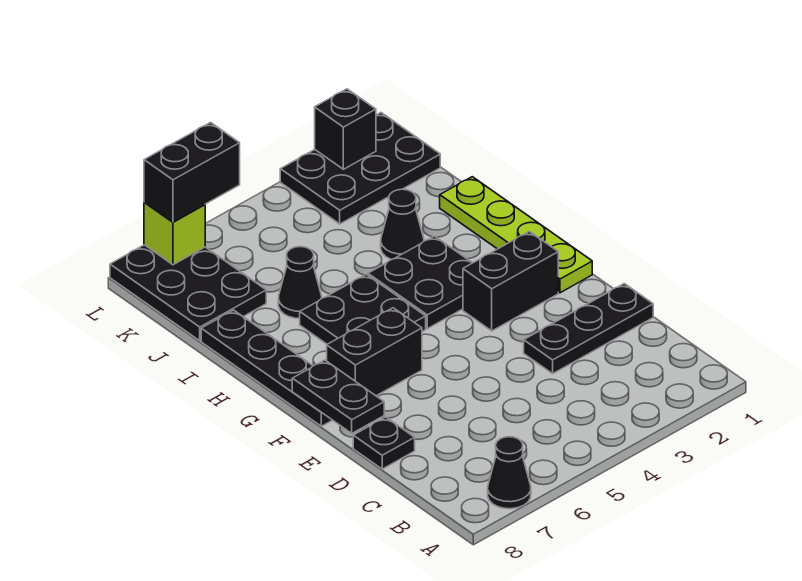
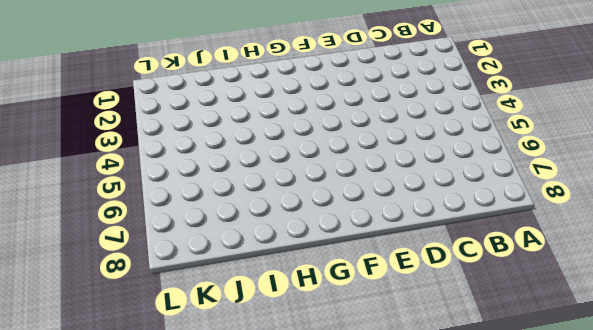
none -> black 1x1 cone [488,437,531,509]
none -> black 1x3 plate [524,284,653,374]
none -> black 1x1 plate [353,417,415,469]

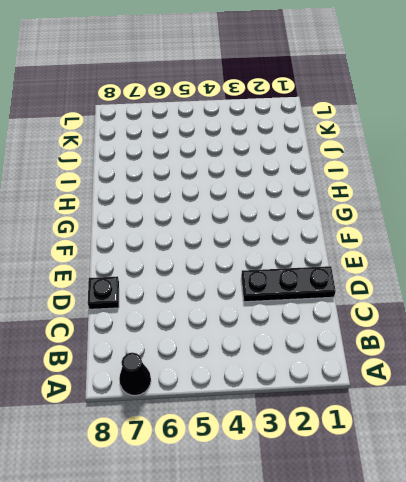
none -> lime 1x4 plate [440,177,592,293]
none -> black 1x2 brick [463,231,558,331]
none -> black 1x2 brick [327,308,422,396]

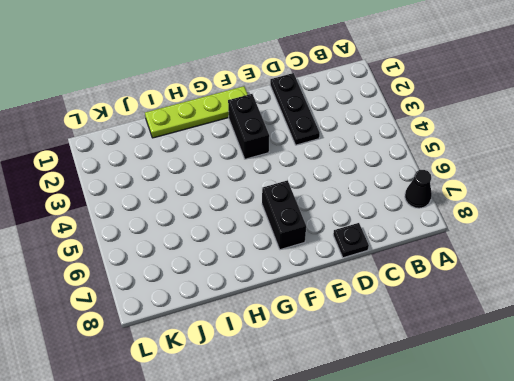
none -> black 1x4 plate [201,310,332,426]
none -> black 2x2 plate [368,236,472,329]
none -> black 2x2 plate [300,274,426,344]

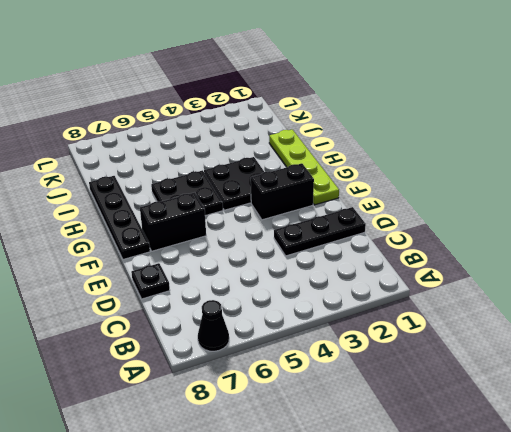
none -> black 1x1 cone [381,189,424,260]
none -> black 1x1 cone [278,247,322,318]
none -> black 2x3 plate [110,245,266,341]

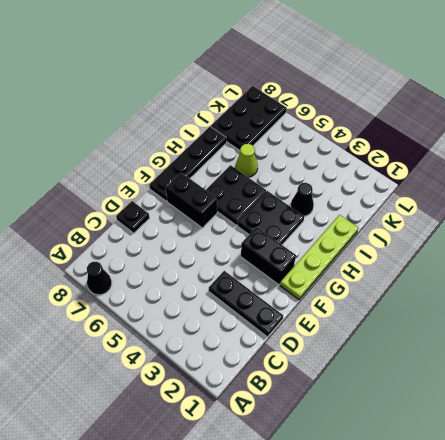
lime 1x1 cone [236,144,258,177] -> black 1x1 cone [278,247,322,318]
none -> black 2x3 plate [280,113,440,224]
none -> black 1x2 plate [292,360,384,433]
none -> black 1x1 brick [315,89,376,169]

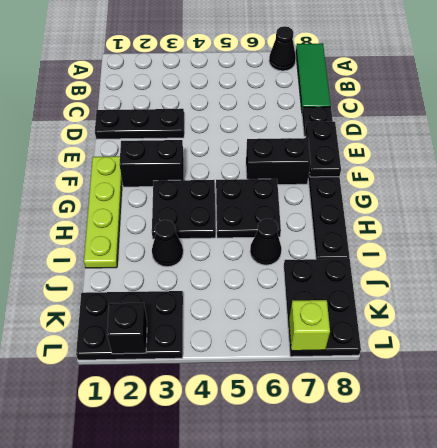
green 1x3 tile [296,43,331,110] -> none
none -> black 1x2 brick [144,123,240,222]

